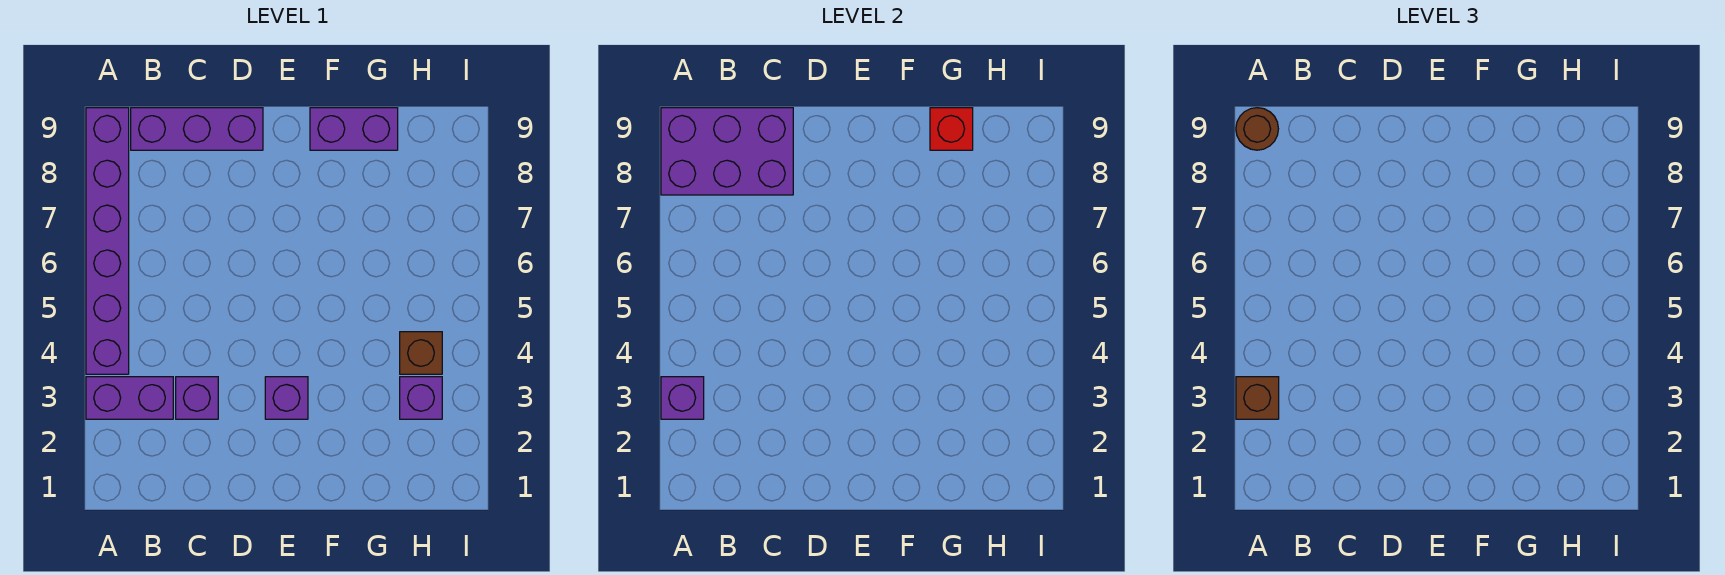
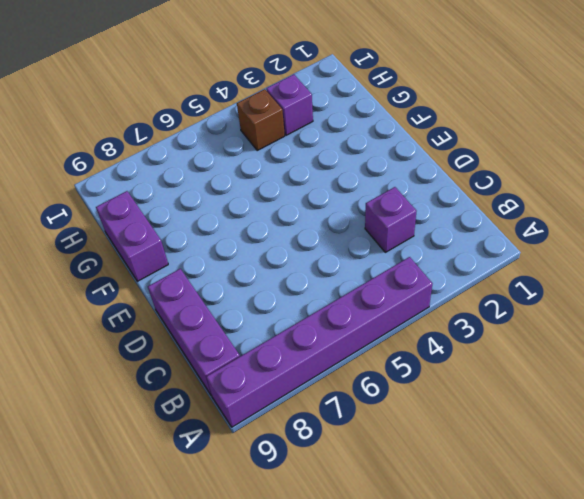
none -> purple 1x2 brick [86,377,173,419]
none -> purple 1x1 brick [265,377,308,419]
none -> purple 1x1 brick [661,377,704,419]

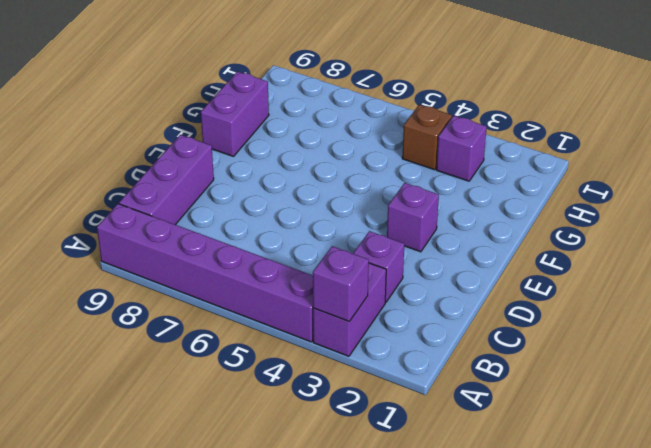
none -> purple 2x3 brick [661,108,793,195]
none -> red 1x1 brick [930,108,973,150]
none -> brown 1x1 brick [1236,377,1279,419]

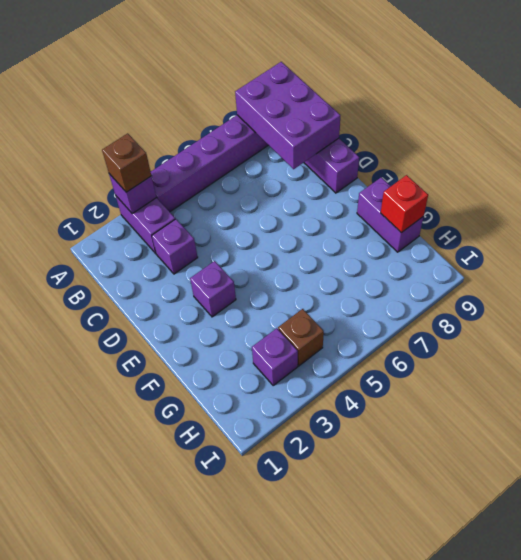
none -> brown 1x1 round brick [1236,108,1278,150]

